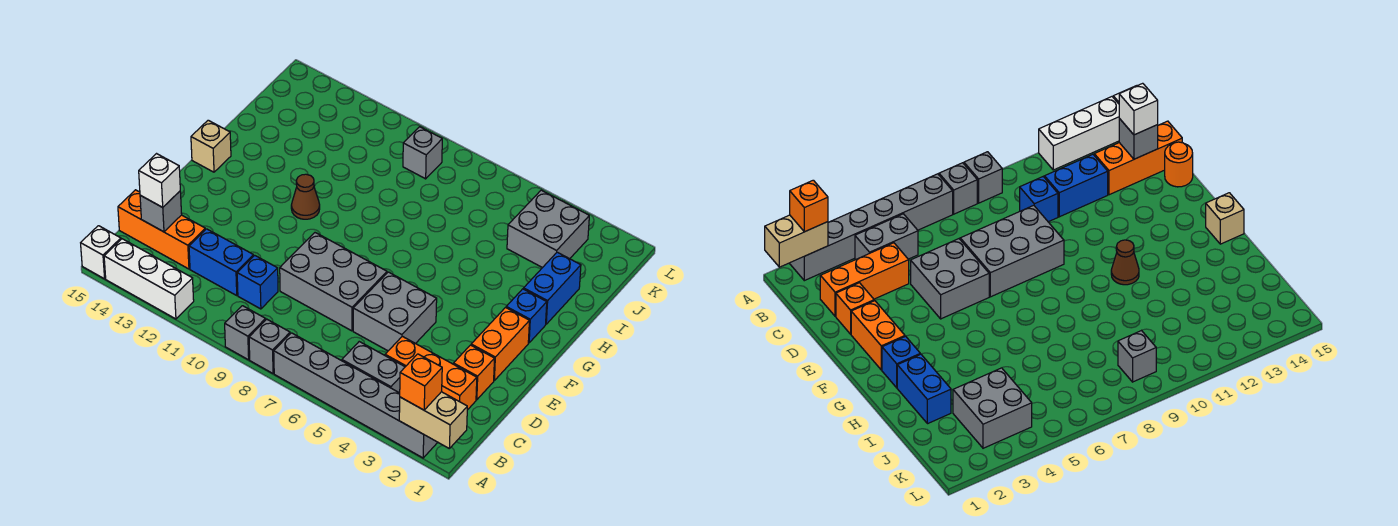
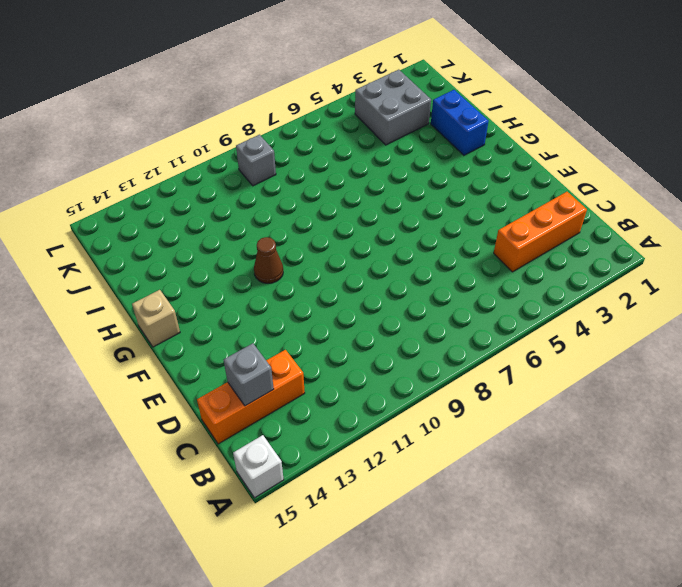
none -> grey 1x6 brick [274,333,438,458]
none -> grey 1x1 brick [249,319,290,373]
none -> grey 1x1 brick [225,306,266,360]

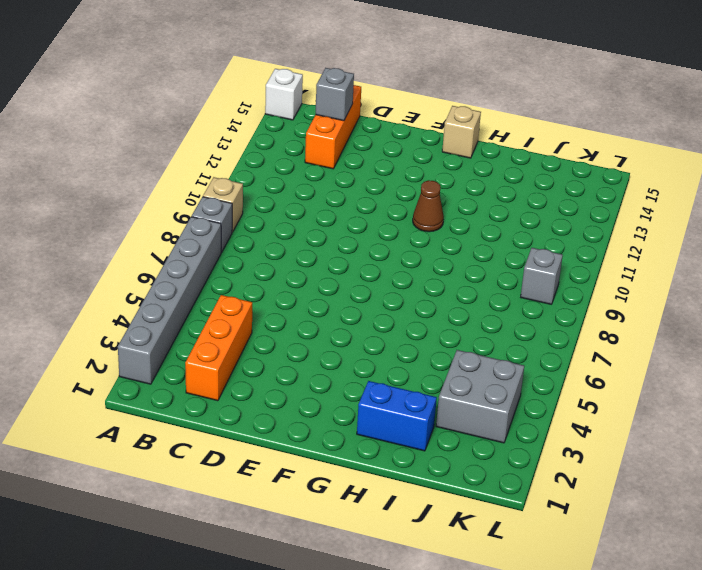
tan 1x1 brick [203,177,243,232] -> grey 1x1 brick [225,306,266,360]
none -> white 1x3 brick [104,239,194,319]
none -> grey 1x2 brick [342,342,405,393]
none -> blue 1x1 brick [237,255,278,309]

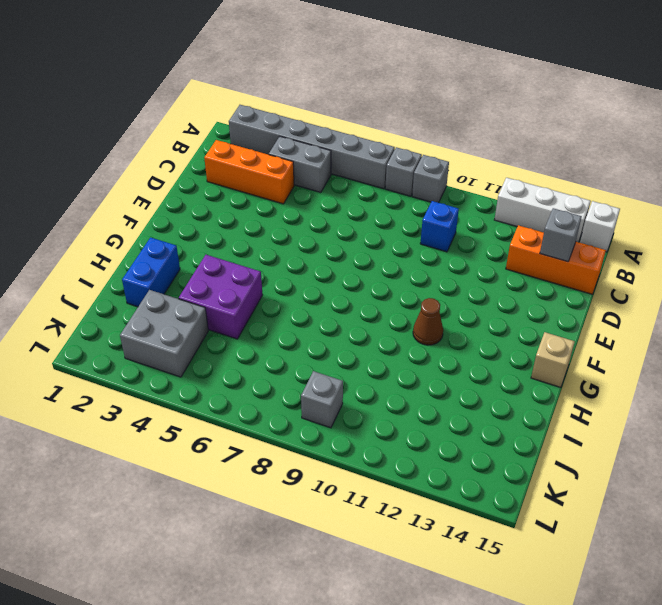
purple 2x2 brick [179,255,263,339] -> none
none -> blue 1x2 brick [189,229,253,295]
none -> orange 1x1 brick [453,345,495,400]
none -> grey 2x2 brick [353,272,437,351]

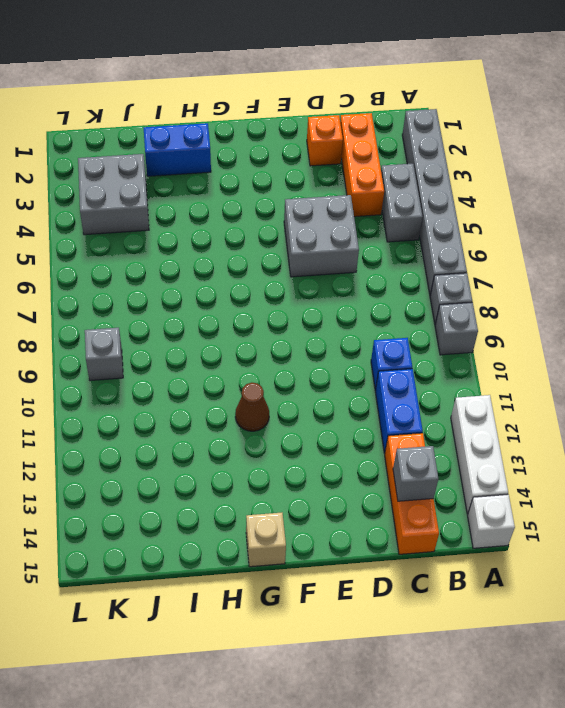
none -> grey 2x3 brick [280,233,387,331]
none -> orange 1x1 round brick [1165,142,1193,187]
none -> orange 1x2 brick [471,308,529,380]

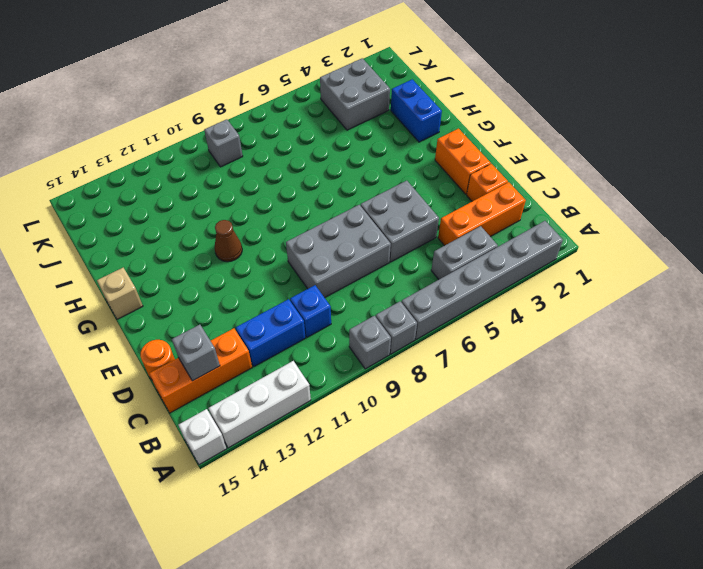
none -> blue 1x1 brick [506,289,547,343]
none -> tan 1x2 brick [399,392,467,448]
none -> orange 1x1 brick [400,354,442,410]

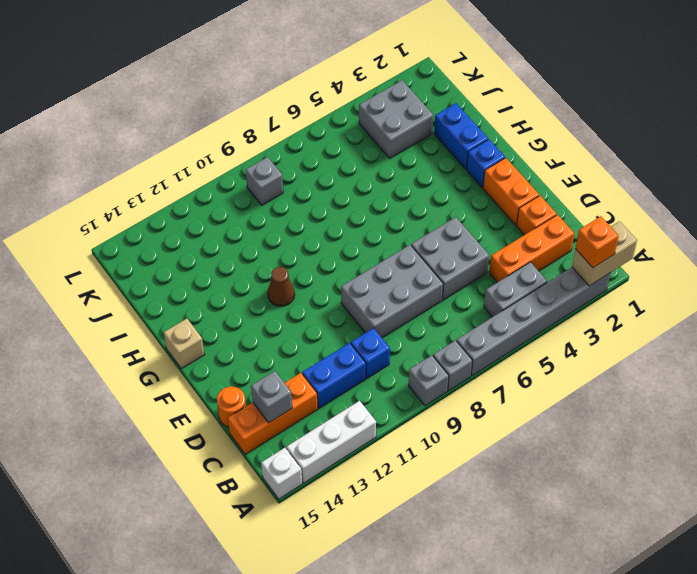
none -> white 1x1 brick [139,154,180,207]

